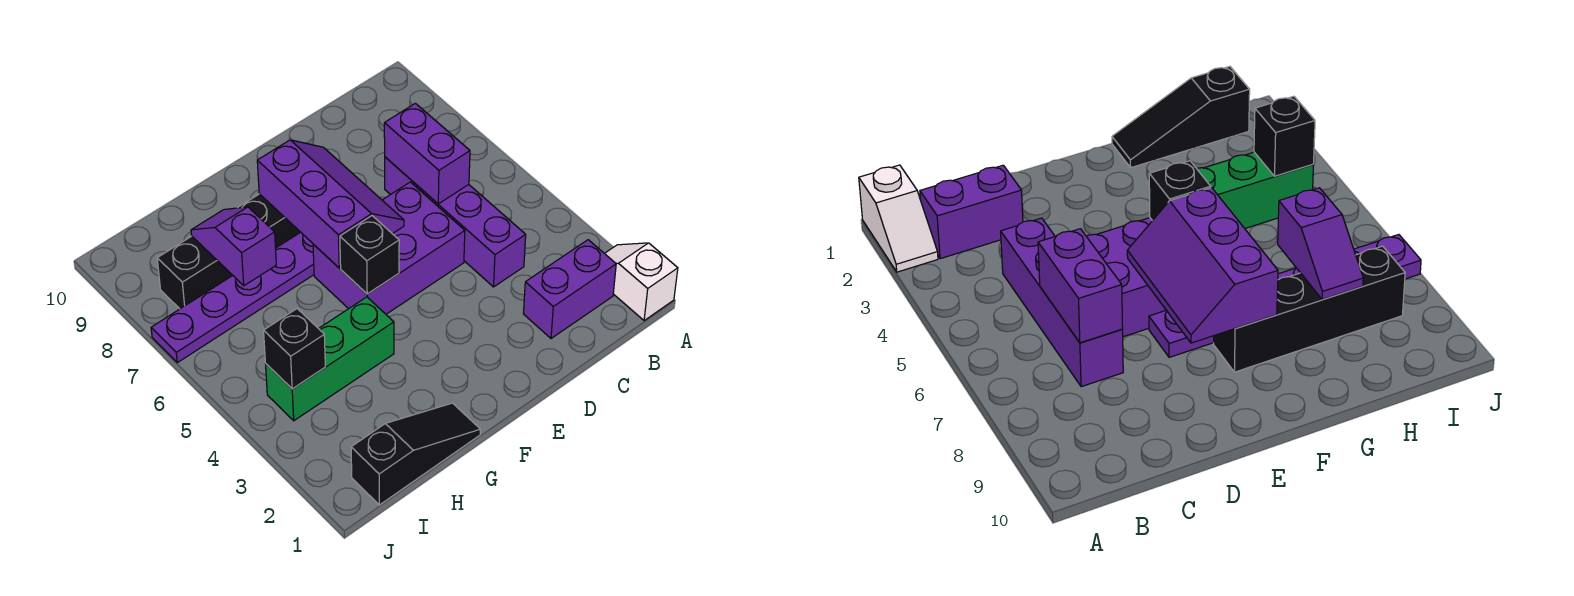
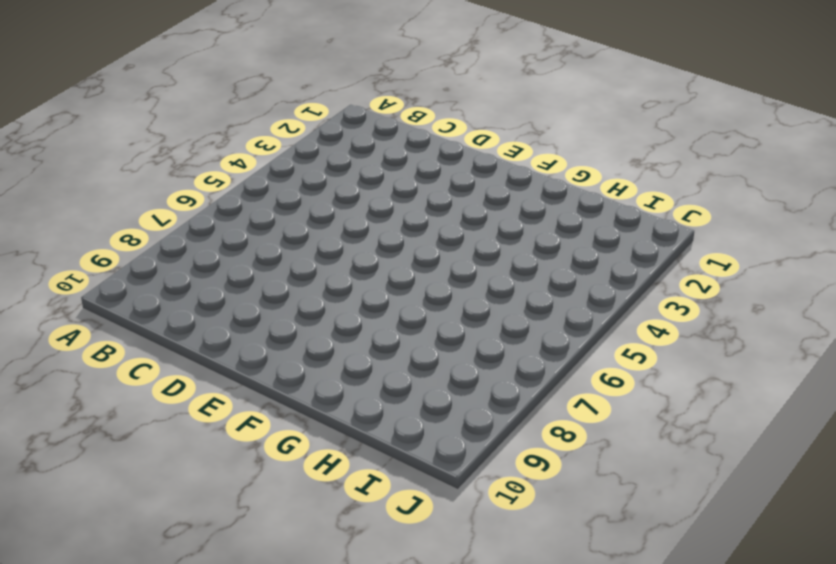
none -> white 1x2 slope [604,243,678,321]
none -> purple 1x2 brick [523,240,616,338]
none -> purple 1x4 brick [385,157,526,287]

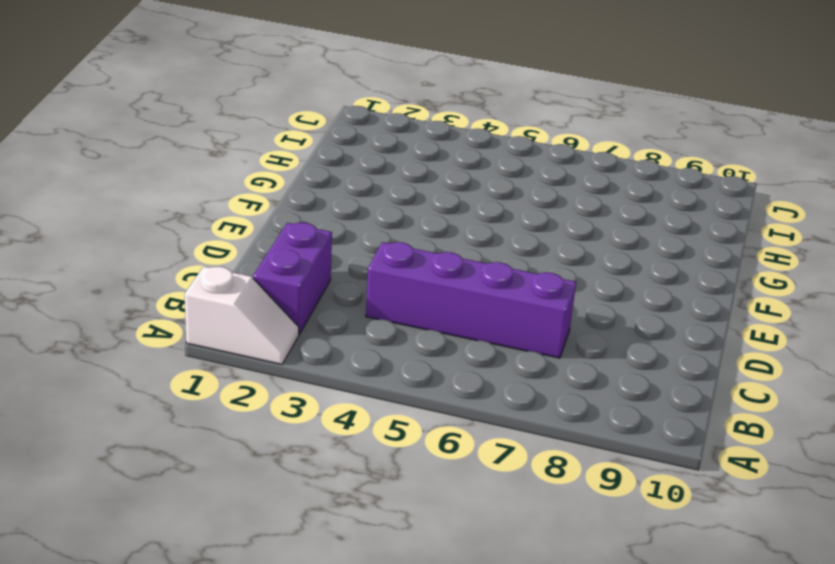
none -> purple 2x3 brick [313,182,465,314]
none -> purple 1x6 plate [151,232,314,363]
none -> black 1x4 brick [157,194,300,309]

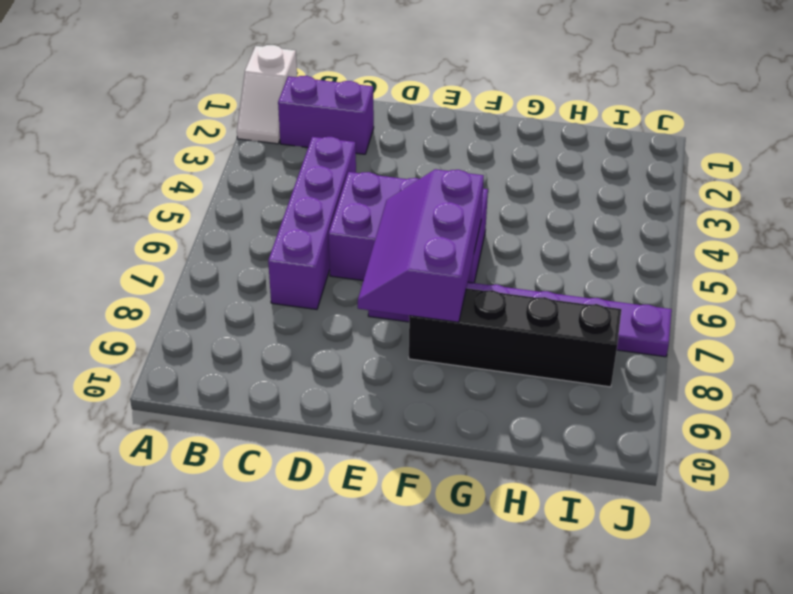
none -> black 1x3 slope [351,403,480,505]
none -> green 1x3 brick [266,297,394,421]
none -> purple 1x2 brick [384,103,470,204]

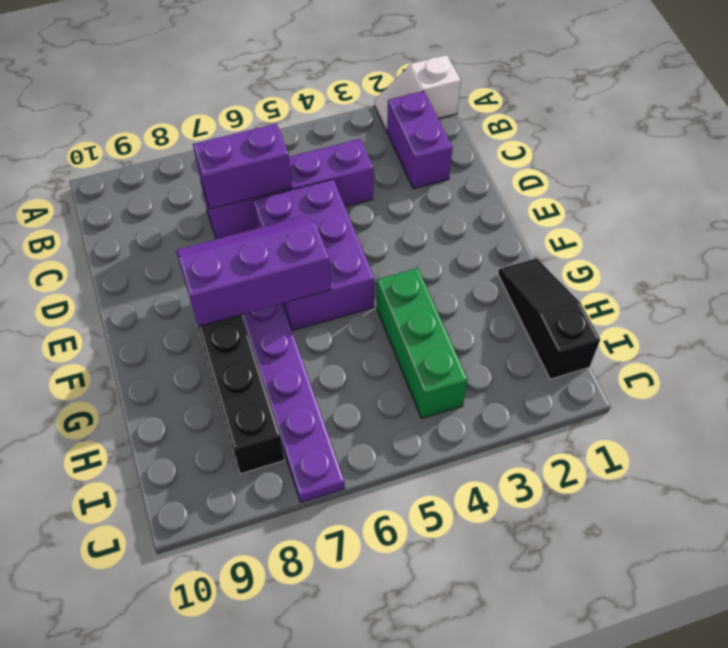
none -> black 1x1 brick [340,216,399,294]
none -> purple 1x2 slope [191,207,276,286]
none -> black 1x1 brick [264,309,325,389]

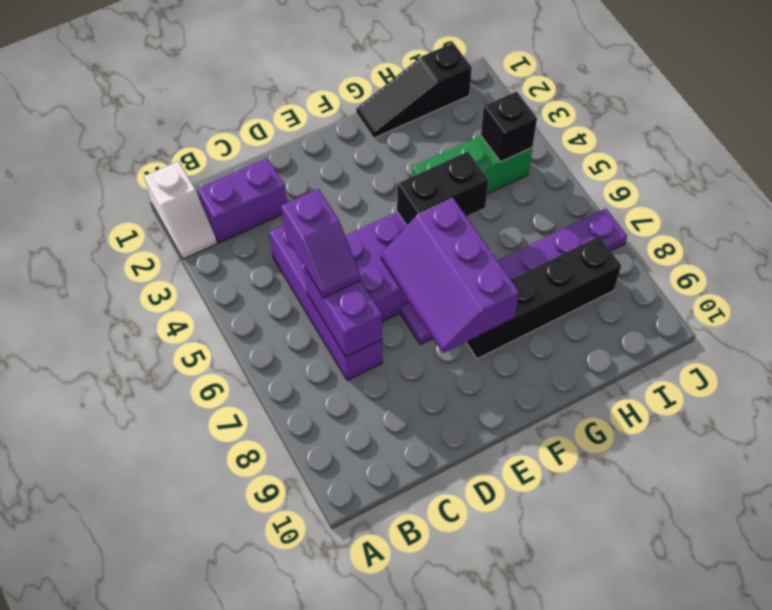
purple 1x2 slope [281,189,361,298] -> purple 1x2 slope moved to [191,207,276,286]
black 1x2 brick [397,152,488,226] -> black 1x1 brick [340,216,399,294]

